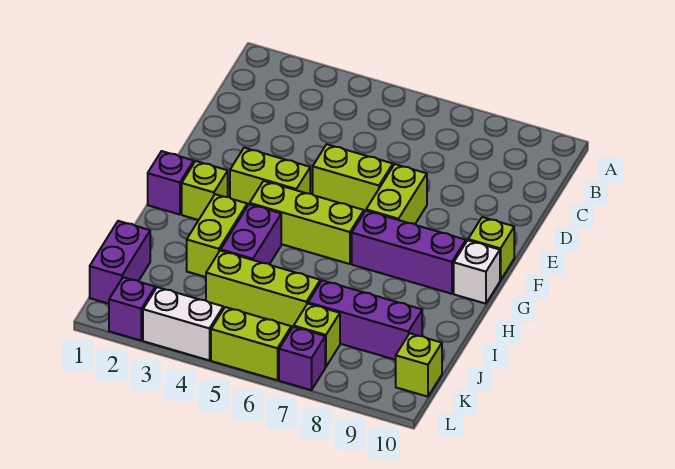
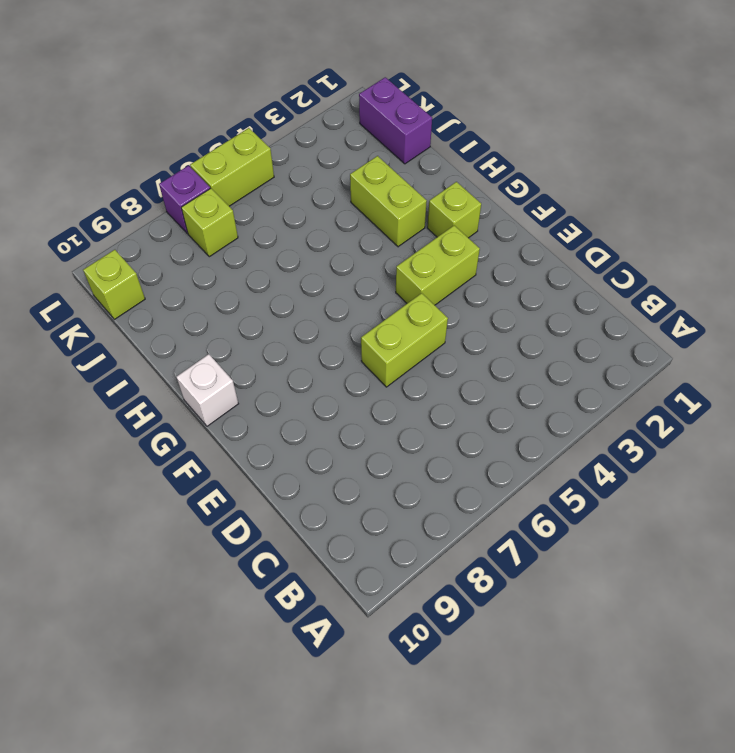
none -> lime 1x2 brick [366,164,427,224]
none -> lime 1x1 brick [468,217,514,280]
none -> purple 1x1 brick [148,151,194,214]

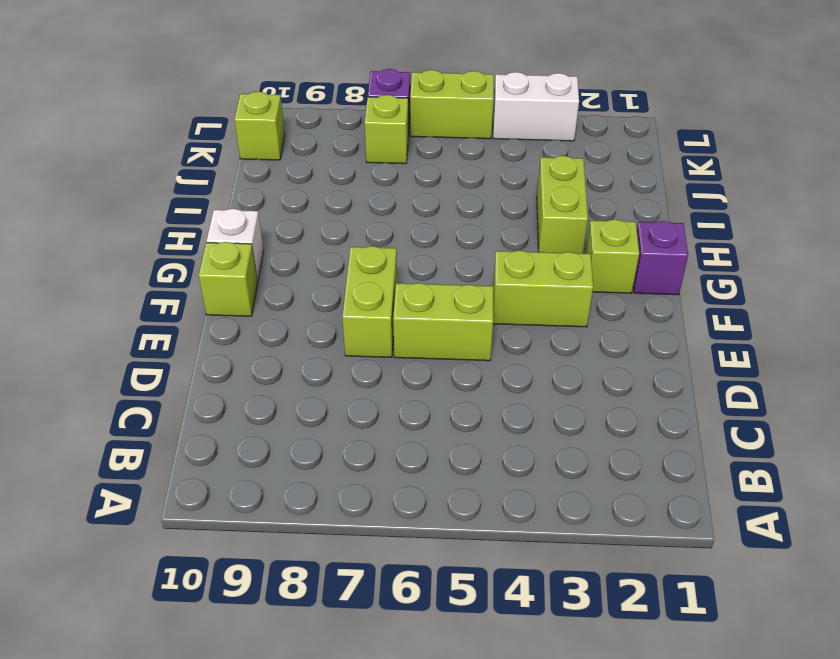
none -> lime 1x3 brick [250,181,364,264]
none -> purple 1x3 brick [352,211,466,294]
none -> purple 1x2 brick [221,204,281,264]

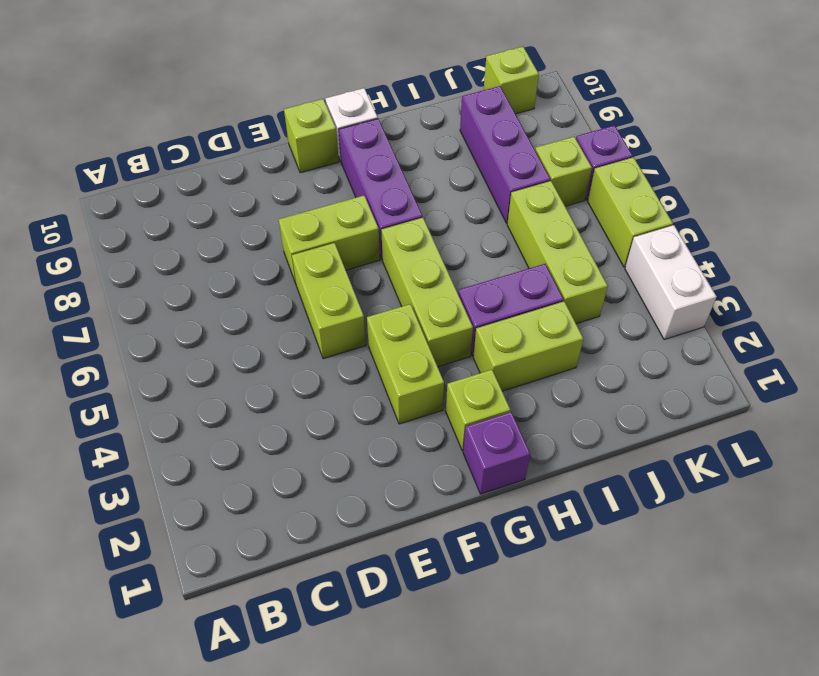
none -> purple 1x2 brick [90,221,150,304]
none -> purple 1x1 brick [109,277,155,340]

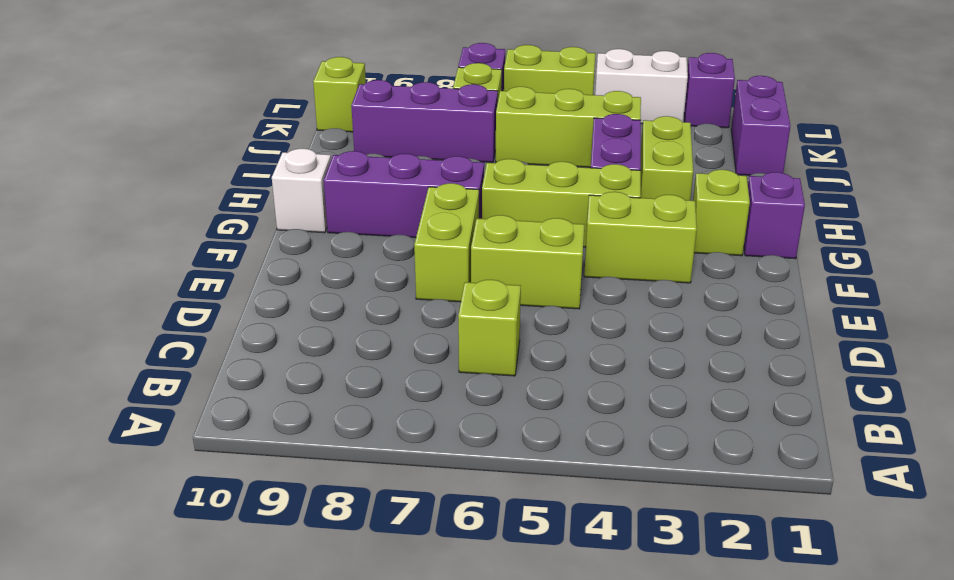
lime 1x1 brick [458,280,521,376] -> lime 1x1 brick moved to [468,217,514,280]

